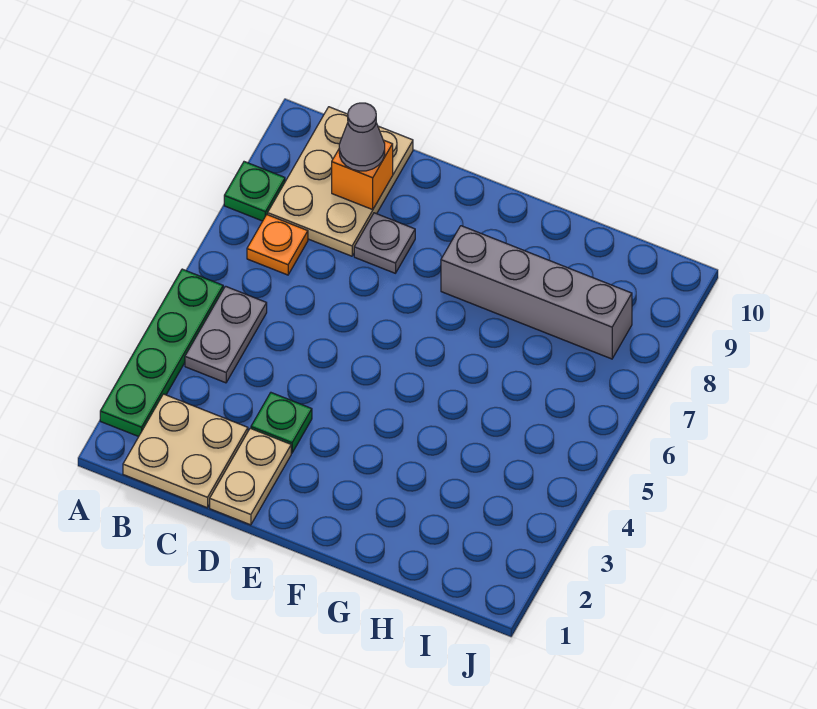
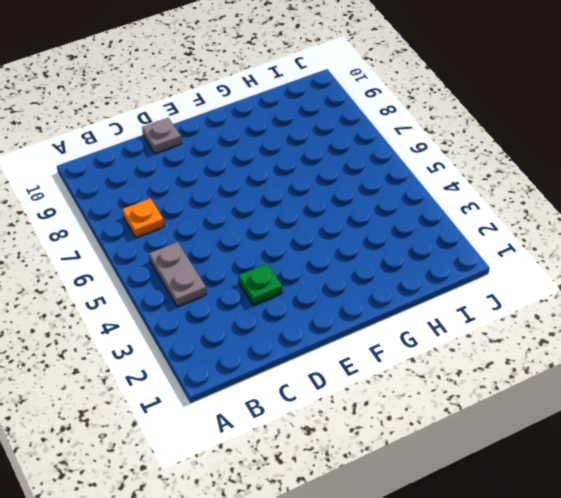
grey 1x1 plate [142,118,181,154] -> grey 1x1 plate moved to [354,213,415,273]
none -> green 1x4 plate [100,269,223,437]
none -> green 1x1 plate [224,162,285,221]
none -> tan 2x2 plate [123,394,248,508]

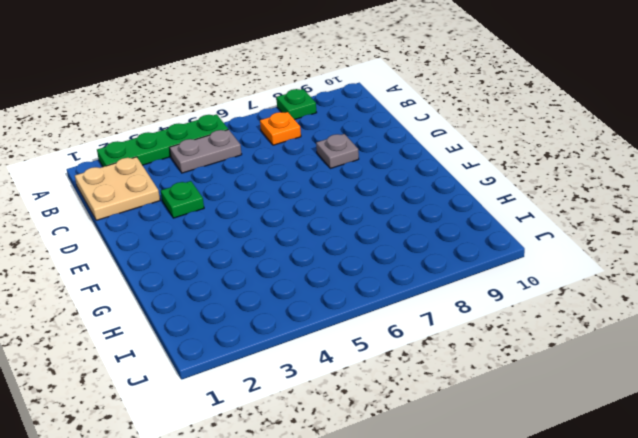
none -> tan 2x3 plate [268,107,413,256]
none -> tan 1x2 plate [210,428,291,525]
none -> grey 1x4 brick [441,226,632,359]

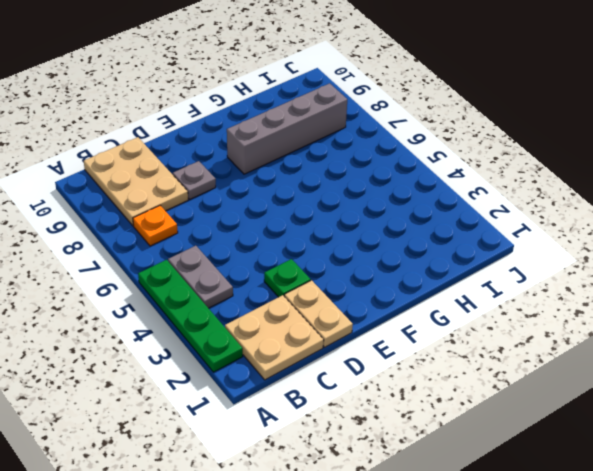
none -> green 1x1 plate [224,162,285,221]
none -> orange 1x1 brick [332,140,393,210]
none -> grey 1x1 cone [339,103,385,171]

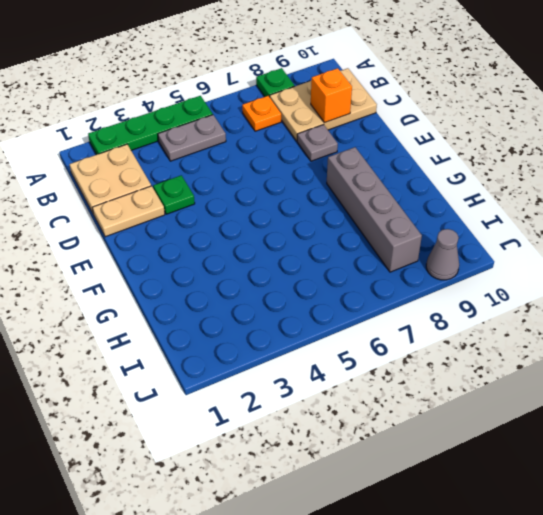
grey 1x1 cone [426,229,459,280] -> grey 1x1 cone moved to [339,103,385,171]

